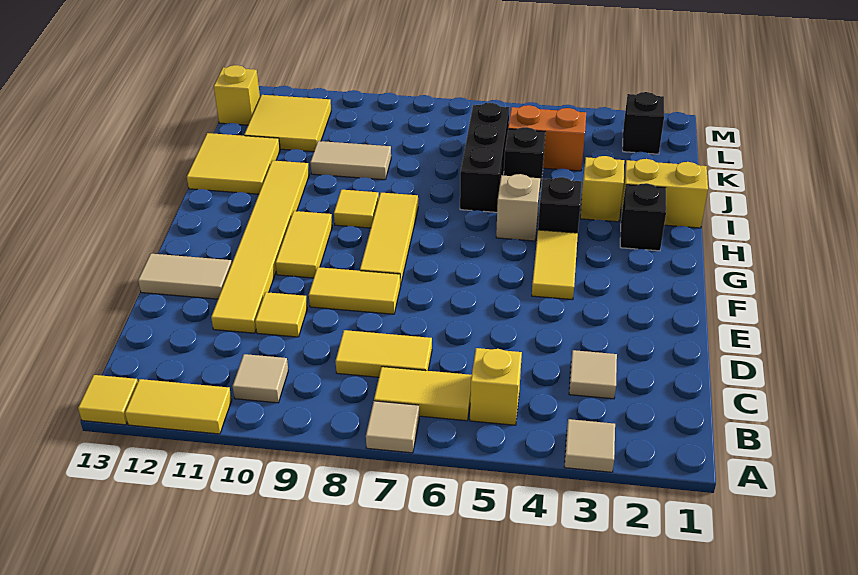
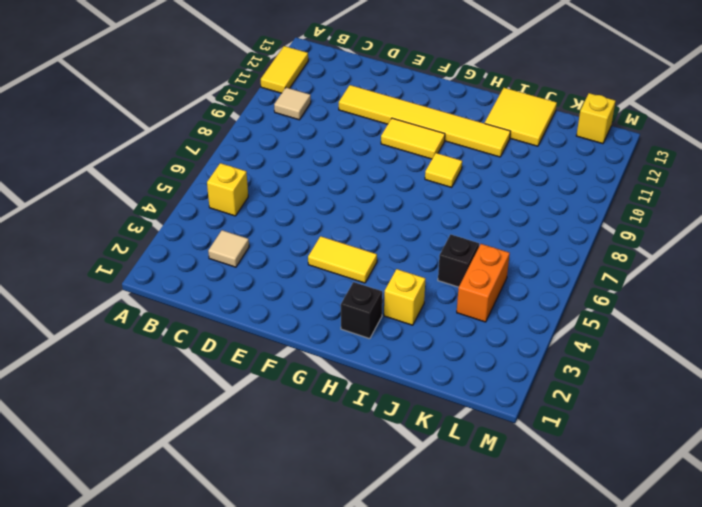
none -> tan 1x1 tile [565,419,615,472]
none -> tan 1x1 tile [366,401,419,453]
none -> yellow 1x1 tile [78,375,138,425]
none -> yellow 1x2 tile [374,367,472,421]

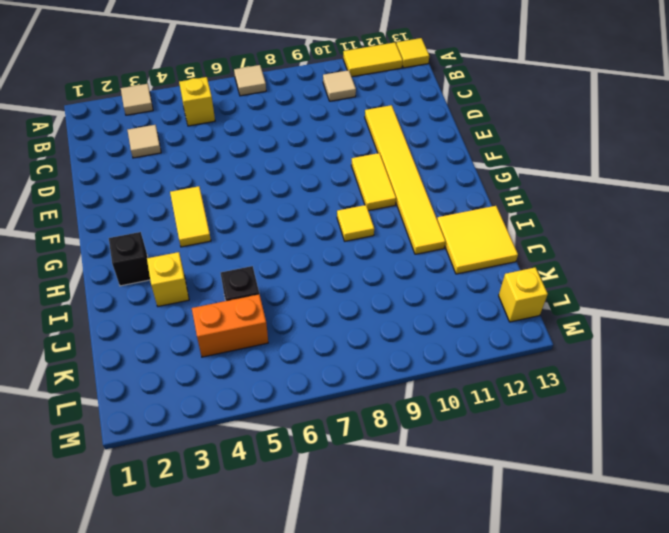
none -> yellow 1x2 tile [374,367,472,421]
none -> yellow 1x2 tile [336,330,432,377]
none -> yellow 1x1 tile [255,292,307,337]
none -> yellow 1x2 tile [309,267,401,314]

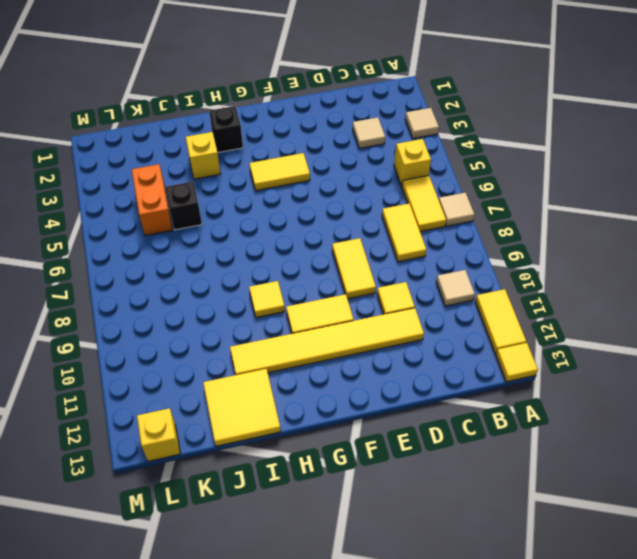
none -> tan 1x2 tile [138,254,232,299]
none -> yellow 1x3 tile [360,193,418,285]
none -> black 1x1 brick [538,177,582,233]
none -> tan 1x1 brick [496,174,540,241]

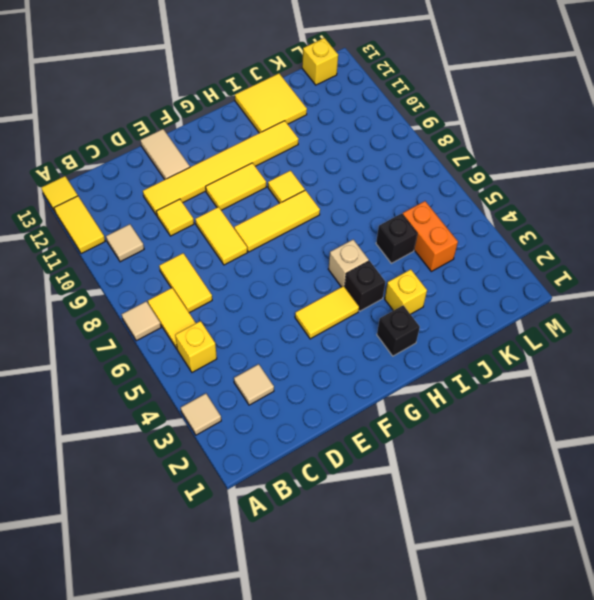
none -> yellow 1x2 brick [621,159,708,228]
none -> black 1x3 brick [460,103,509,212]
none -> tan 1x2 tile [310,141,391,180]
none -> yellow 2x2 tile [244,95,331,152]

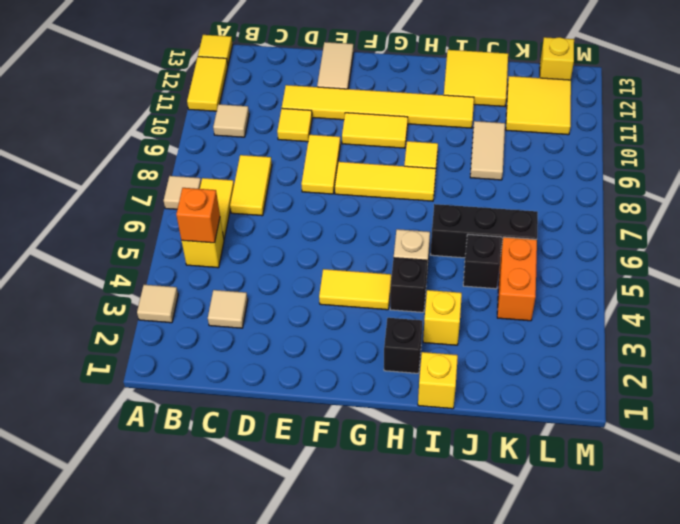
orange 1x1 brick [176,188,220,243] -> none
yellow 1x1 brick [418,352,458,409] -> yellow 1x2 brick [621,159,708,228]
none -> black 1x1 brick [623,92,664,154]

